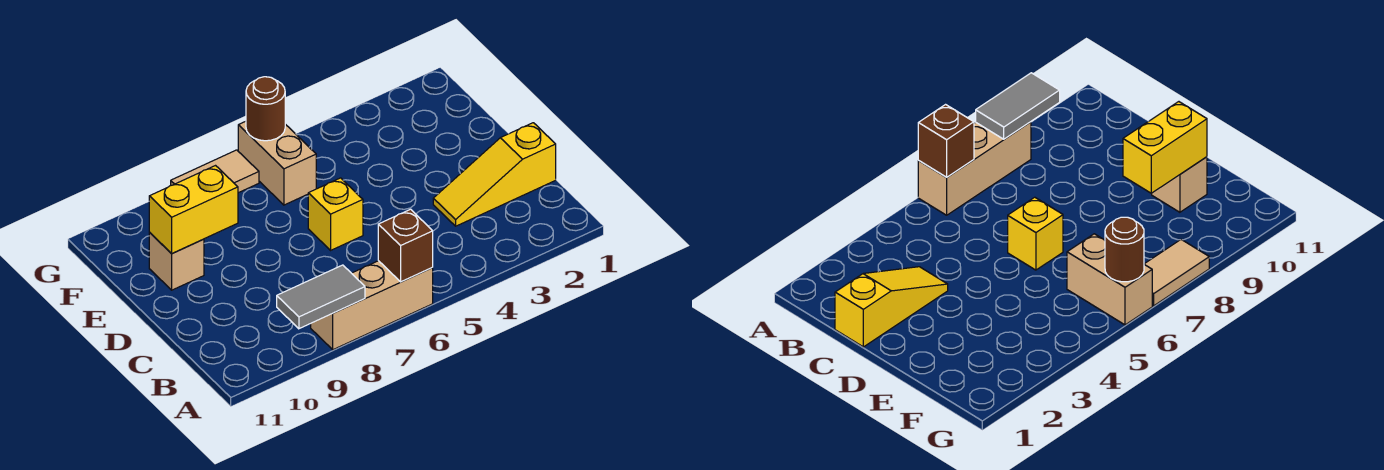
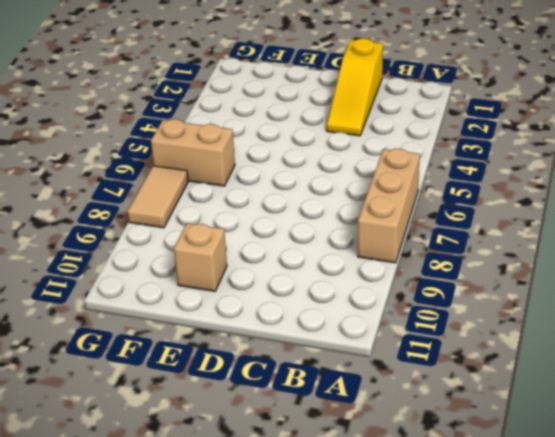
none -> yellow 1x1 brick [308,178,363,250]
none -> brown 1x1 brick [378,209,433,282]

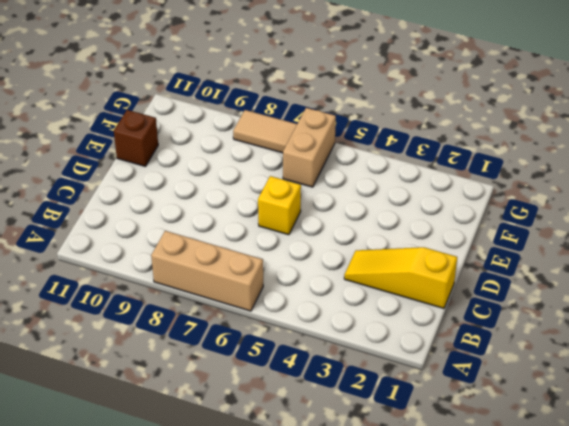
brown 1x1 brick [114,110,158,167] -> brown 1x1 brick moved to [378,209,433,282]
none -> tan 1x1 brick [149,233,204,290]
none -> grey 1x2 tile [277,265,365,329]

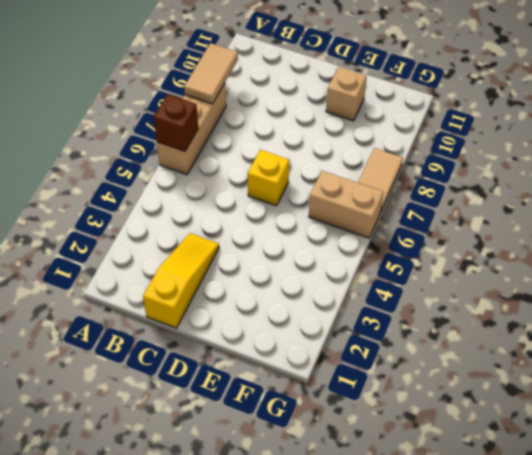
tan 1x2 tile [184,43,238,104] -> grey 1x2 tile [277,265,365,329]
none -> yellow 1x2 brick [149,166,238,254]
none -> brown 1x1 round brick [246,77,285,141]

